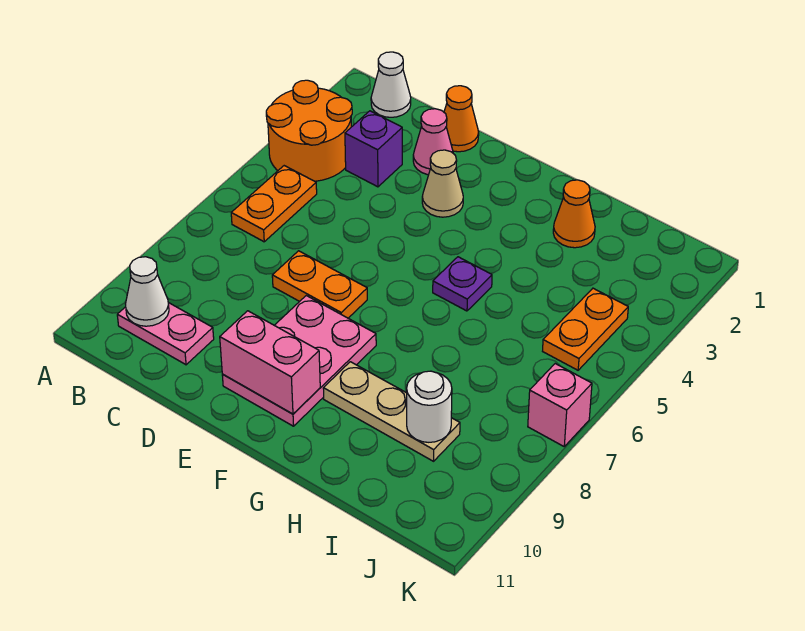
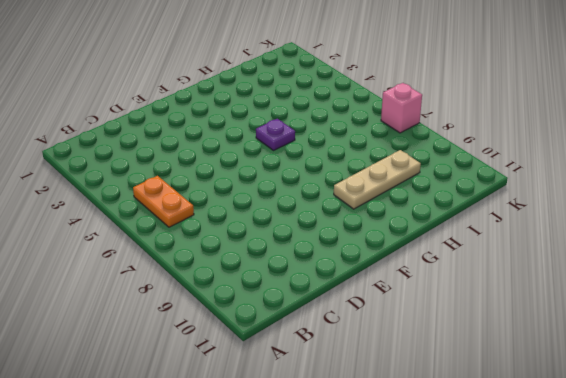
none -> orange 2x2 round brick [266,80,352,181]
none -> white 1x1 cone [371,52,411,117]
none -> pink 1x2 plate [117,303,214,365]

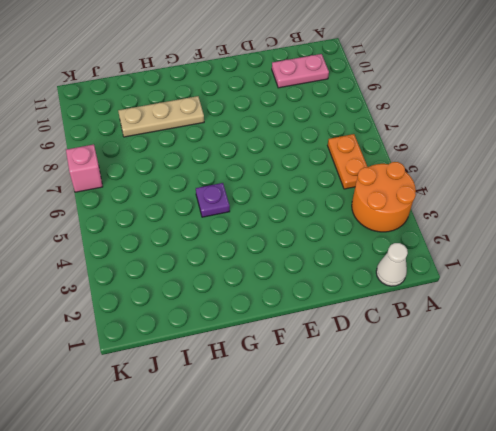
none -> purple 1x1 brick [345,111,402,187]
none -> orange 1x1 cone [444,86,479,152]
none -> pink 1x1 cone [413,109,453,175]

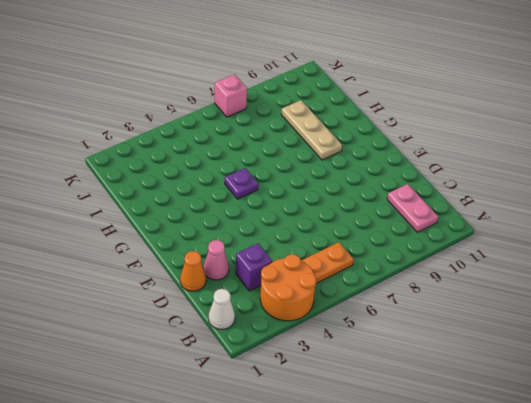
none -> orange 1x2 plate [272,251,367,318]
none -> tan 1x1 cone [422,150,463,217]
none -> pink 2x3 plate [222,296,376,426]

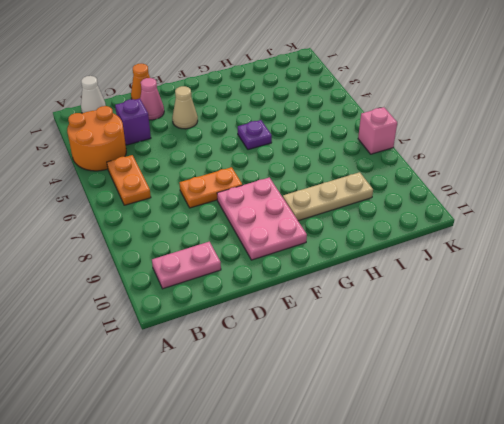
none -> orange 1x1 cone [553,180,595,248]
none -> orange 1x2 plate [543,288,628,370]
none -> white 1x1 cone [126,257,169,326]

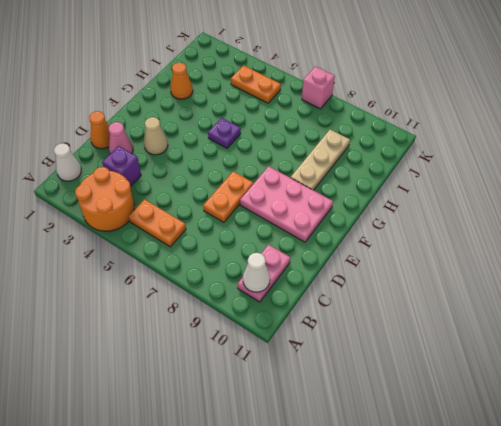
none -> pink 1x2 brick [220,311,320,414]
none -> white 1x1 round brick [407,371,452,442]

